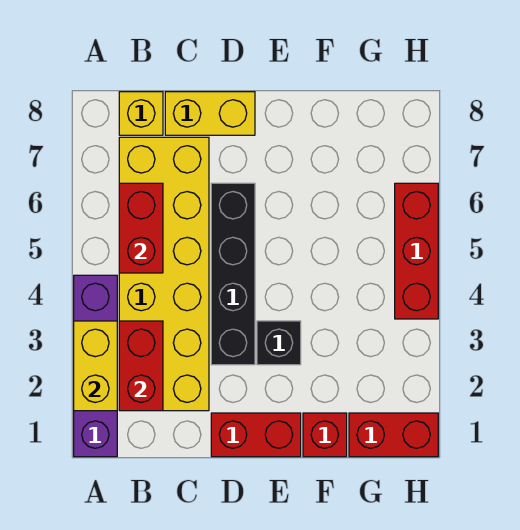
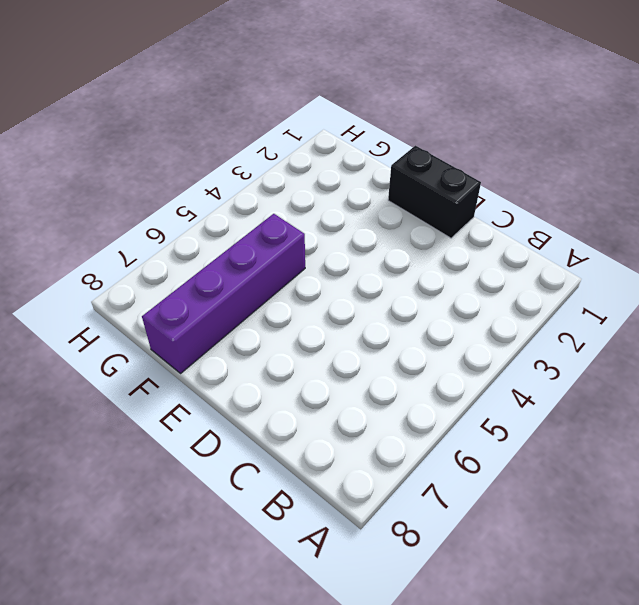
black 1x2 brick [388,146,481,238] -> red 1x2 brick [211,413,301,457]
purple 1x4 brick [142,214,305,373] -> purple 1x4 brick moved to [74,275,117,457]
none -> yellow 2x6 brick [119,137,209,411]
none -> yellow 1x1 brick [119,92,163,135]
none -> yellow 1x2 brick [165,92,255,135]

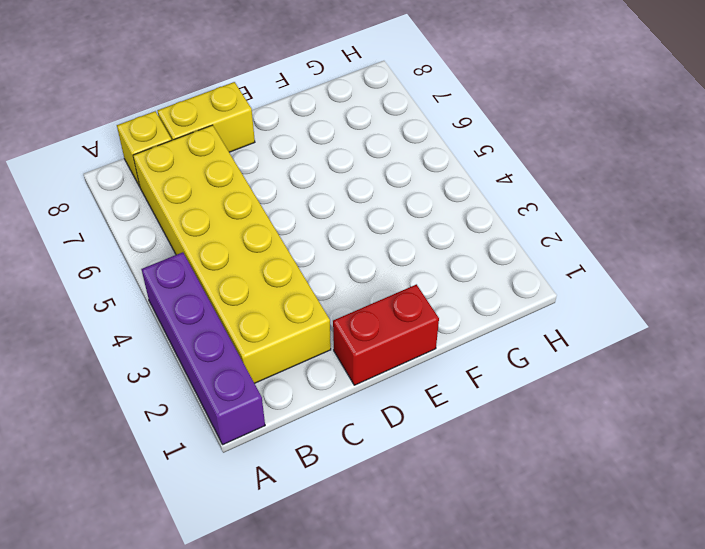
none -> black 1x4 brick [211,183,255,365]
none -> black 1x1 brick [257,321,301,365]
none -> red 1x1 brick [303,413,347,457]

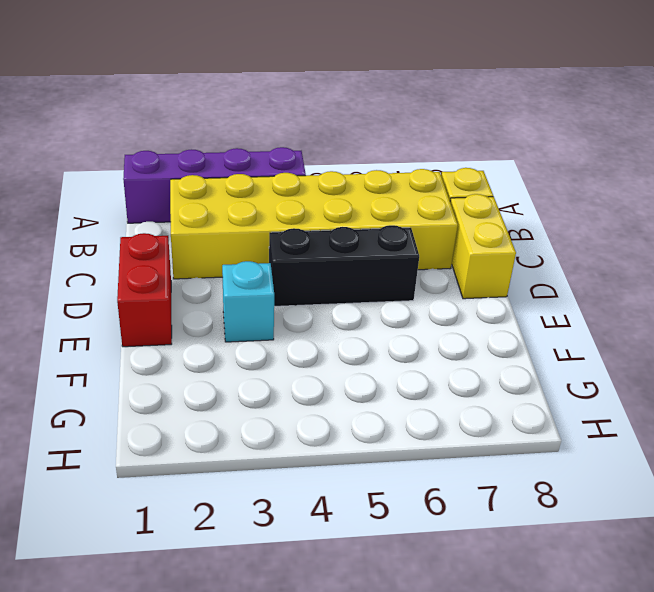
black 1x3 brick [269,225,419,306] -> black 1x4 brick [211,183,255,365]
cyan 1x1 brick [222,261,274,342] -> black 1x1 brick [257,321,301,365]
none -> red 1x1 brick [303,413,347,457]
none -> red 1x2 brick [349,413,438,457]
none -> red 1x3 brick [395,183,438,319]

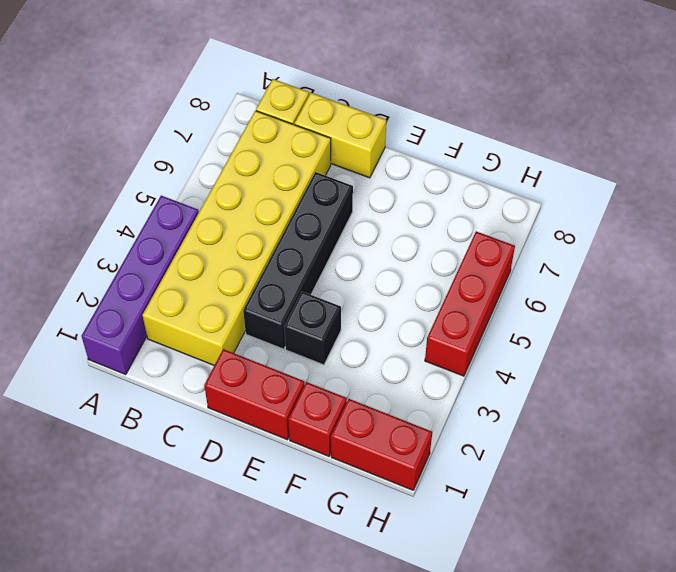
none -> yellow 1x2 brick [74,321,117,411]
none -> red 1x2 brick [119,321,163,411]
none -> red 1x2 brick [119,183,163,273]

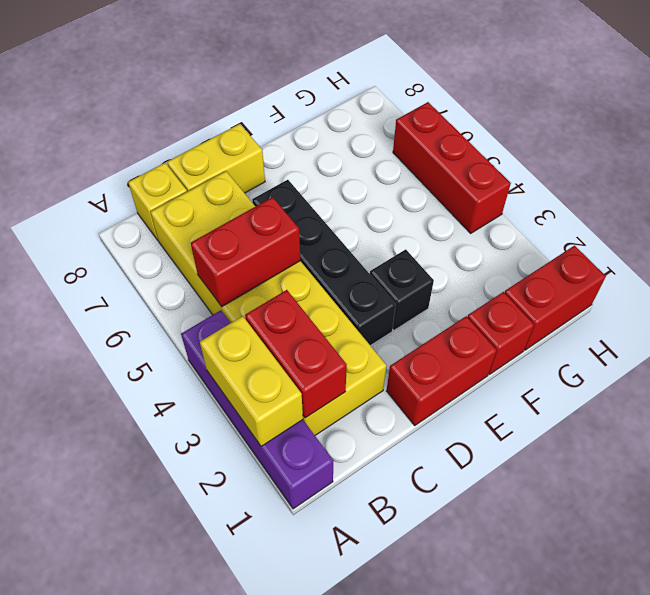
red 1x2 brick [191,197,300,307] -> red 1x2 brick turned to [119,183,163,273]

